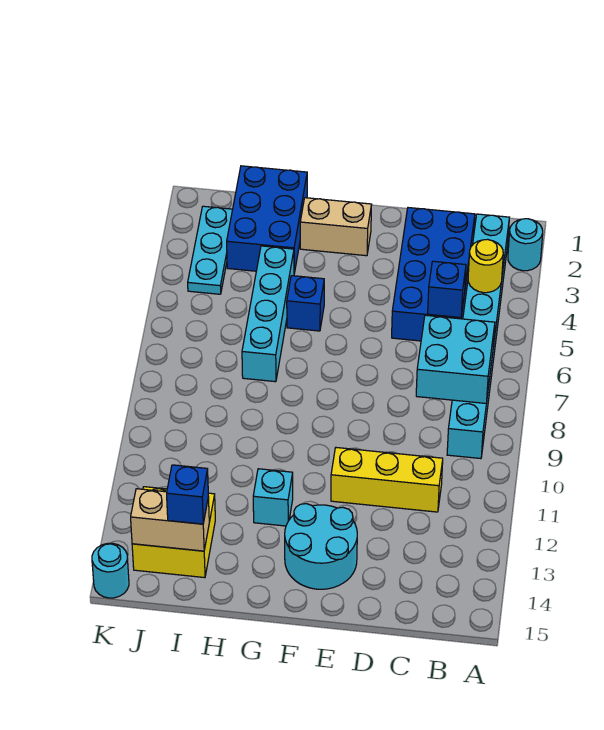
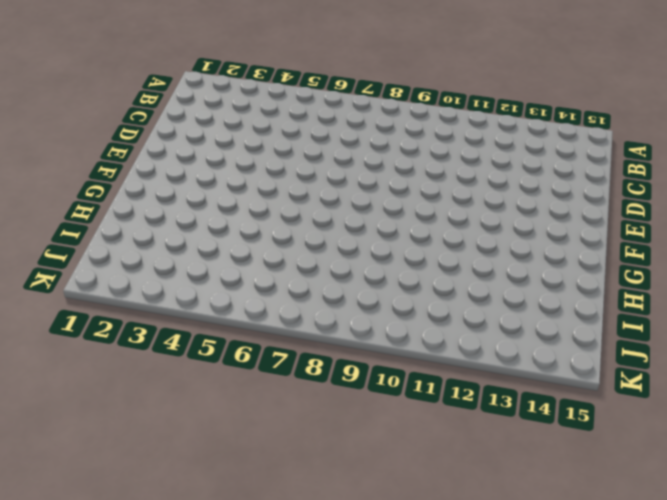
none -> cyan 1x1 round brick [508,219,543,271]
none -> cyan 1x8 brick [447,214,509,459]
none -> blue 2x4 brick [392,208,475,341]

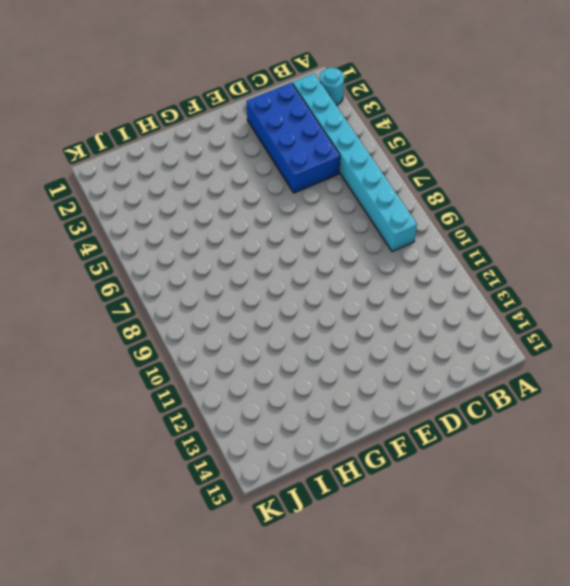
none -> yellow 1x3 brick [331,448,443,512]
none -> cyan 2x2 round brick [285,504,357,589]
none -> tan 1x2 brick [300,198,372,256]

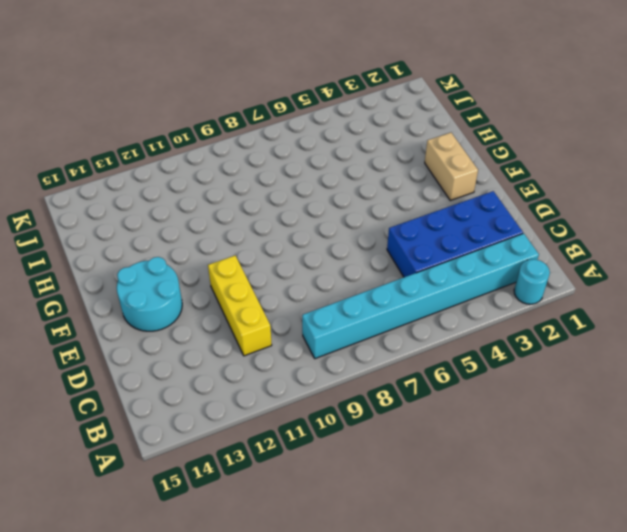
none -> blue 1x1 brick [287,276,324,331]
none -> cyan 1x1 brick [253,469,293,526]
none -> blue 2x3 brick [227,166,307,273]

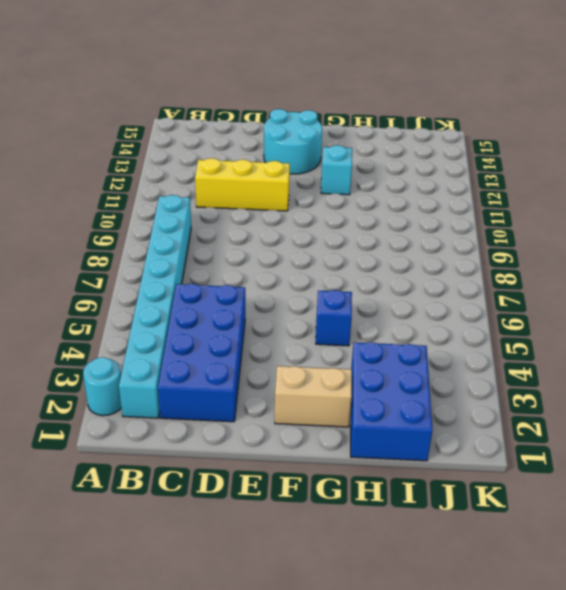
none -> cyan 1x4 brick [242,246,294,382]
none -> yellow 2x2 brick [132,487,215,578]
none -> cyan 1x3 plate [188,206,233,294]

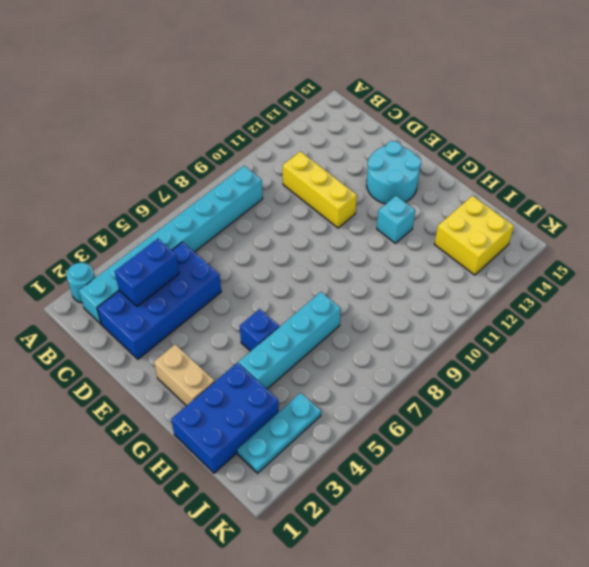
blue 1x2 brick [115,239,179,306] -> none
none -> cyan 1x1 round brick [92,543,129,598]
none -> yellow 1x1 round brick [468,239,503,293]
none -> cyan 2x2 brick [416,315,495,403]

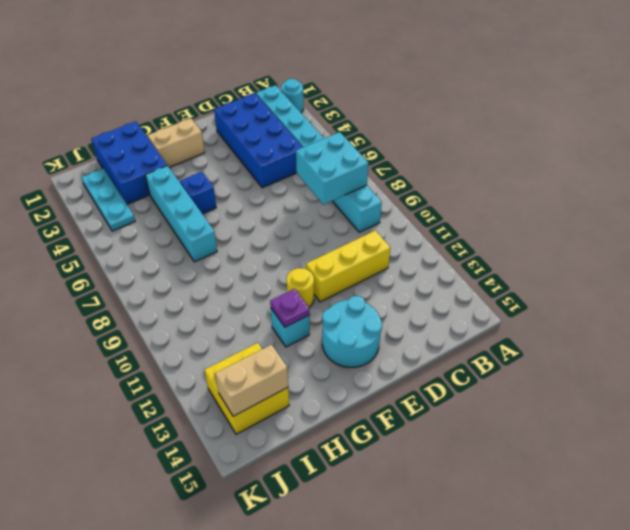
yellow 1x1 round brick [287,268,314,307] -> yellow 1x1 round brick moved to [468,239,503,293]
purple 1x1 plate [270,289,310,327] -> none
none -> cyan 1x1 round brick [92,543,129,598]
none -> blue 1x1 brick [428,261,466,318]
none -> blue 1x1 brick [167,465,208,524]

